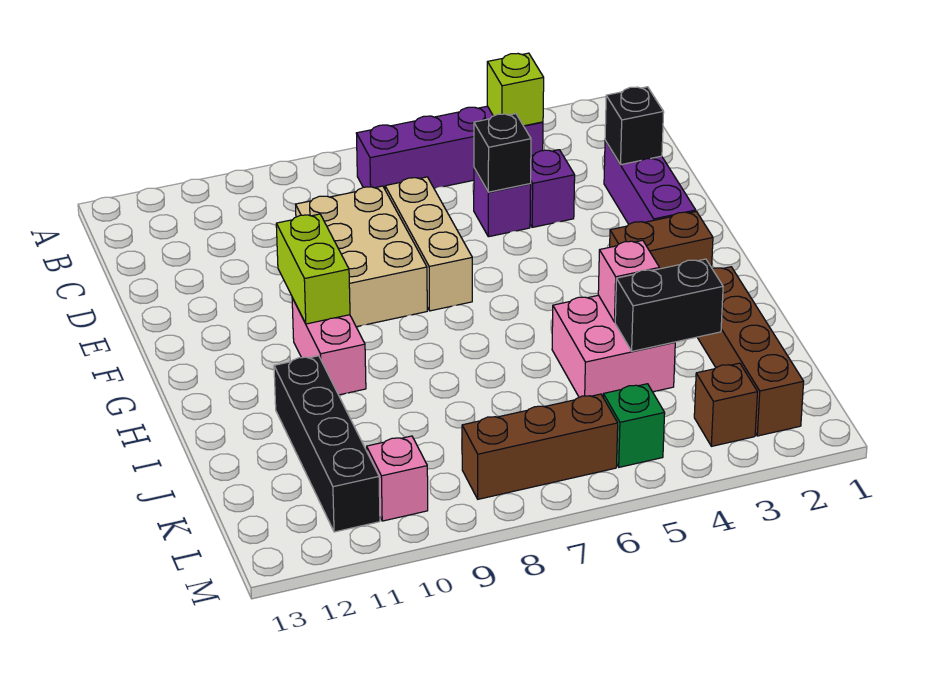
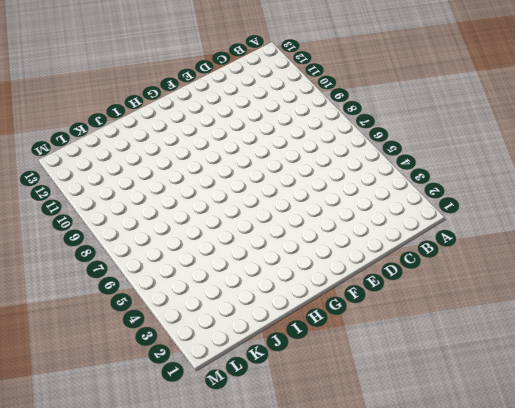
none -> purple 1x4 brick [356,106,543,189]
none -> purple 1x3 brick [604,141,696,224]
none -> purple 1x1 brick [530,150,575,227]

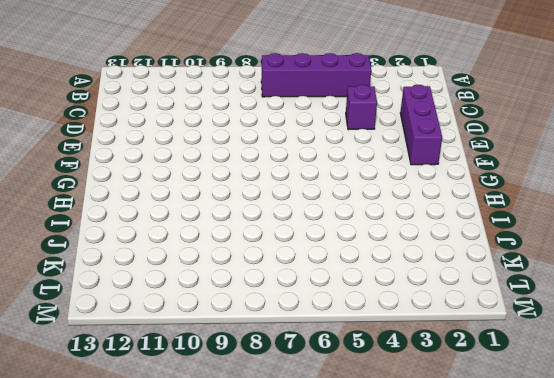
none -> purple 1x1 brick [474,168,531,237]
none -> tan 1x3 brick [385,177,472,311]
none -> tan 2x3 brick [296,186,427,327]

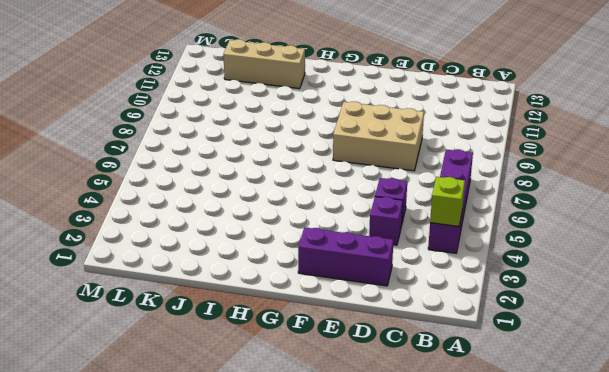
tan 1x3 brick [223,39,305,89] -> tan 1x3 brick moved to [385,177,472,311]
none -> brown 1x2 brick [610,211,713,269]
none -> pink 1x2 brick [292,298,366,395]
none -> brown 1x4 brick [697,267,804,436]

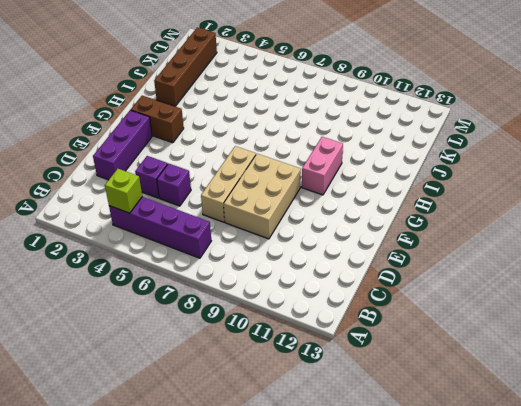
none -> pink 2x2 brick [552,295,675,397]
none -> black 1x4 brick [274,356,380,532]
none -> brown 1x1 brick [694,363,757,446]

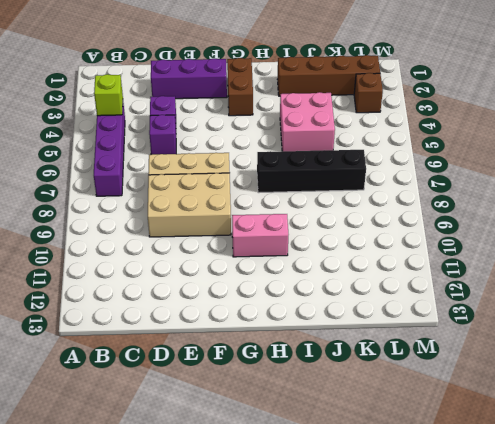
black 1x4 brick [257,150,366,193] -> black 1x4 brick moved to [274,356,380,532]
none -> green 1x1 brick [603,384,665,467]
none -> brown 1x3 brick [462,394,618,499]
none -> pink 1x1 brick [367,436,428,521]

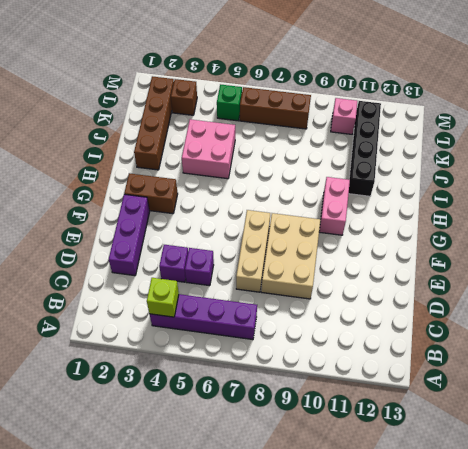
none -> black 1x1 brick [605,87,664,165]
none -> black 1x1 brick [474,114,531,192]
none -> lime 1x2 brick [276,214,350,324]

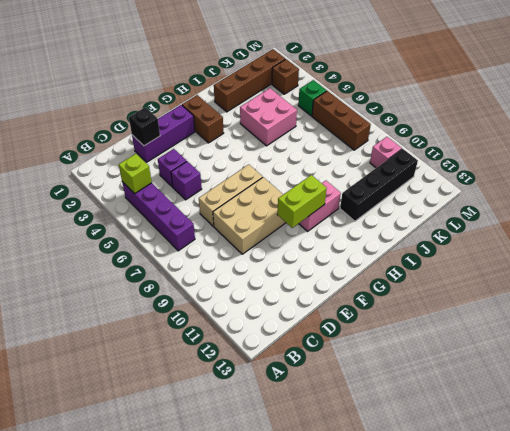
none -> black 1x1 brick [474,114,531,192]
none -> pink 1x1 brick [598,240,659,322]
none -> black 1x2 brick [615,259,723,351]

